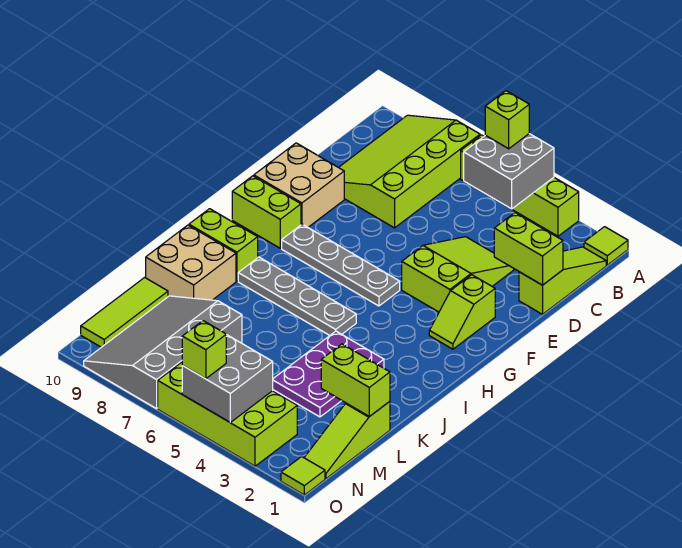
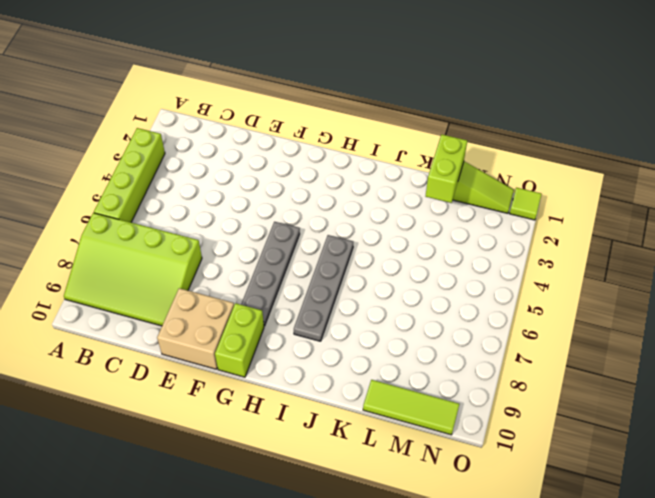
none -> lime 1x1 tile [584,227,628,265]
none -> lime 1x3 slope [519,247,606,314]
none -> lime 2x3 slope [402,237,514,312]

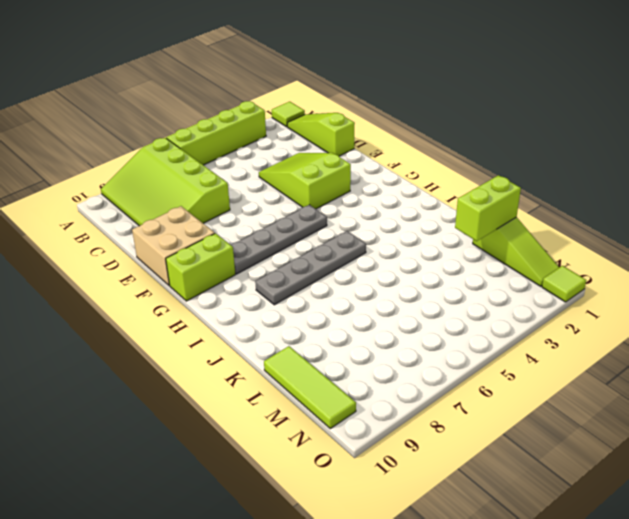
none -> lime 1x2 slope [429,275,495,349]
none -> lime 1x2 brick [189,209,258,281]
none -> purple 2x3 plate [273,331,384,417]

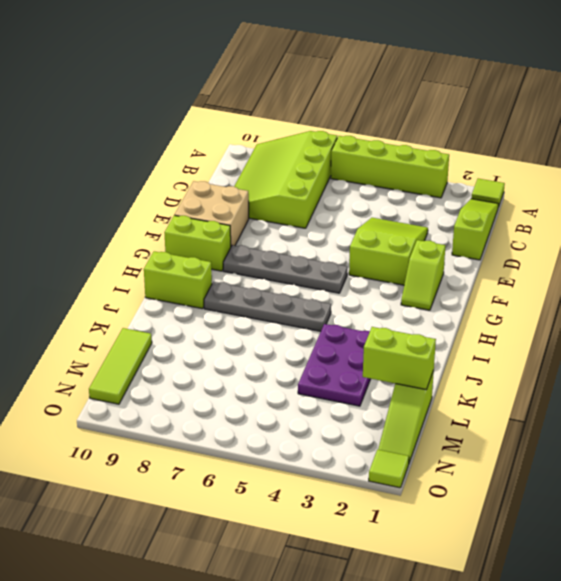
none -> tan 2x2 brick [146,225,236,300]
none -> grey 3x4 slope [84,296,242,409]
none -> lime 2x4 brick [158,362,297,466]

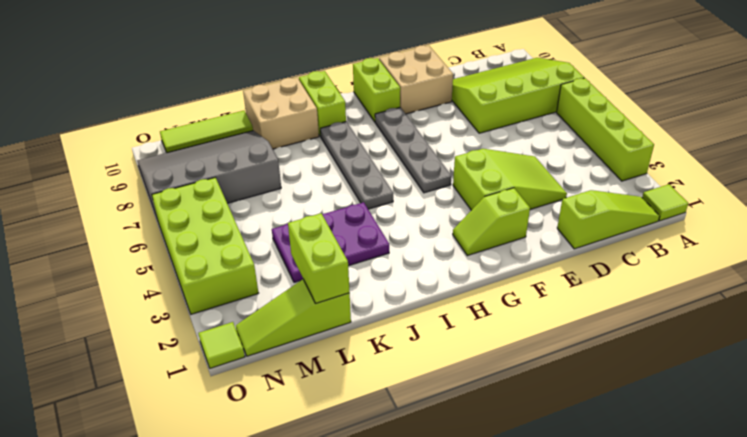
none -> grey 2x2 brick [464,134,554,209]
none -> lime 1x2 brick [494,213,563,285]
none -> grey 2x2 brick [182,334,273,422]

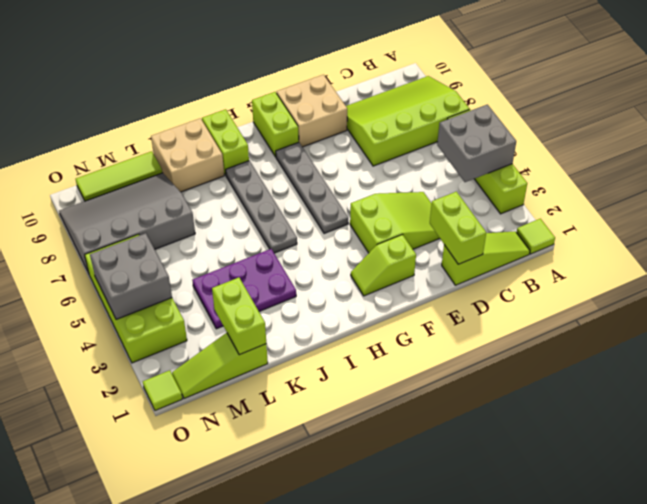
none -> lime 1x1 brick [485,91,529,149]
none -> lime 1x1 brick [182,321,226,379]

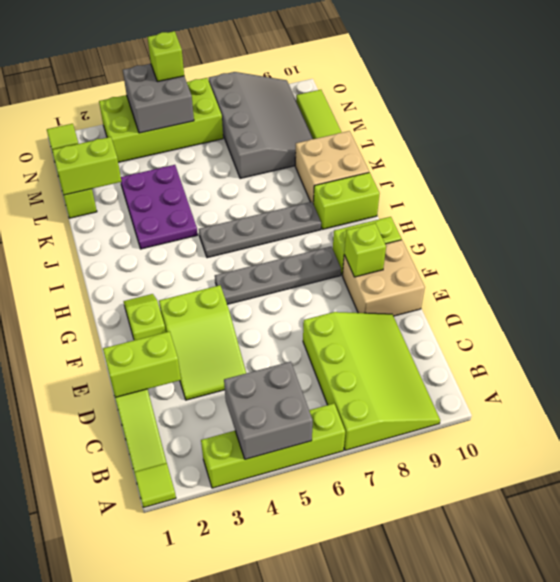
lime 1x1 brick [344,223,386,277] -> lime 1x1 brick moved to [485,91,529,149]

